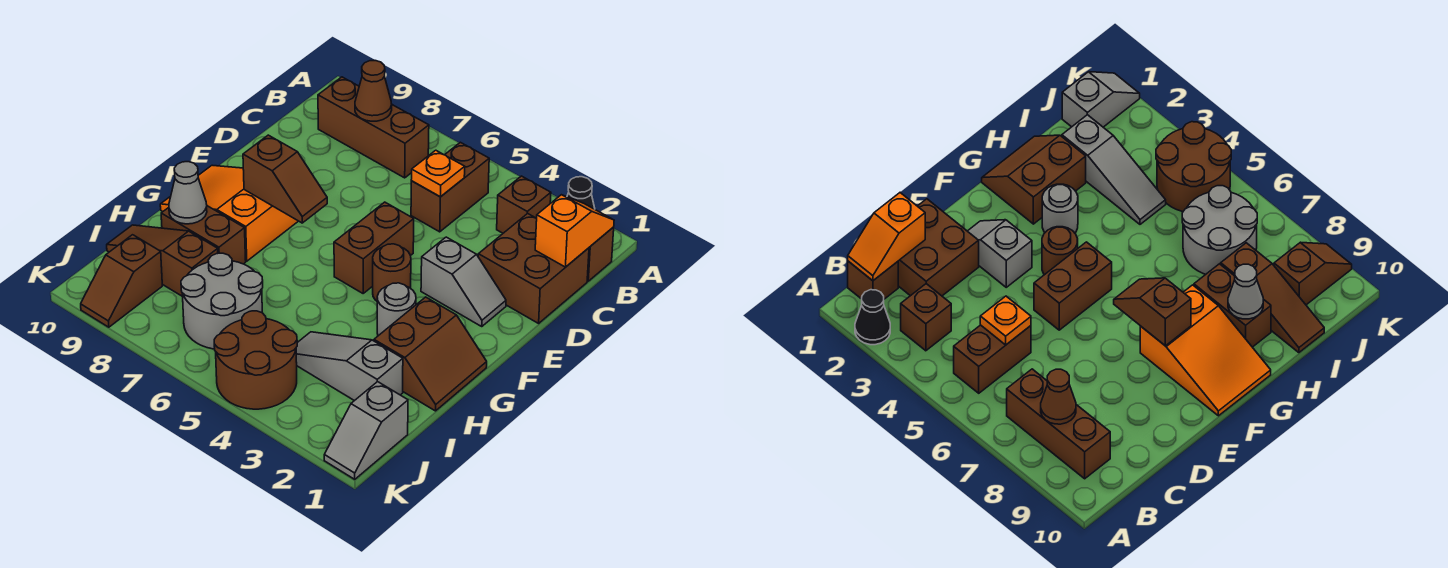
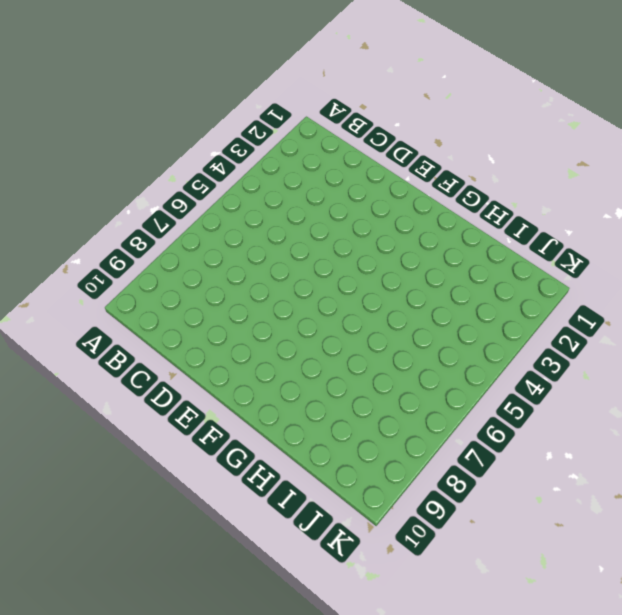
none -> black 1x1 cone [567,177,595,209]
none -> brown 1x1 brick [587,227,614,281]
none -> brown 1x1 brick [497,176,551,233]

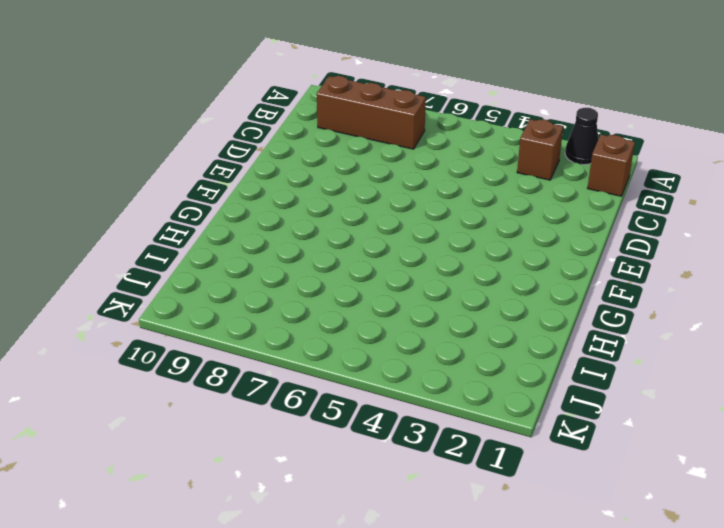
none -> brown 1x2 brick [411,142,489,232]
none -> brown 2x2 brick [478,213,589,323]
none -> grey 1x2 slope [421,237,506,326]

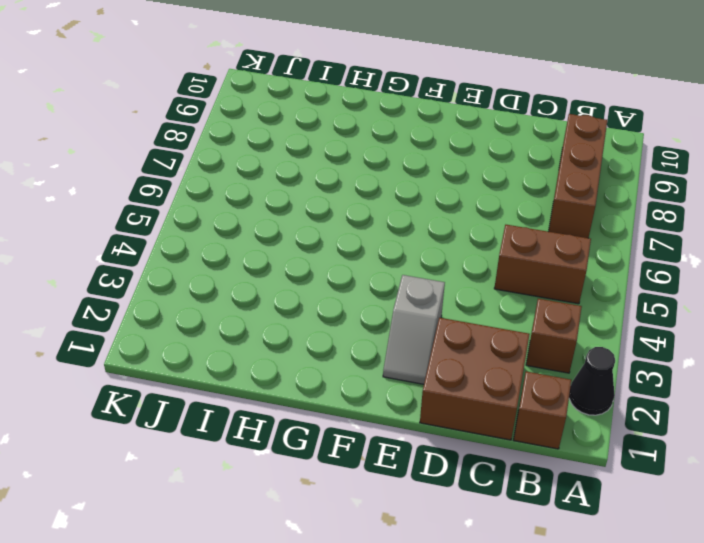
none -> brown 1x2 brick [334,202,414,293]
none -> brown 1x1 round brick [373,244,411,301]
none -> orange 2x3 slope [160,165,298,261]

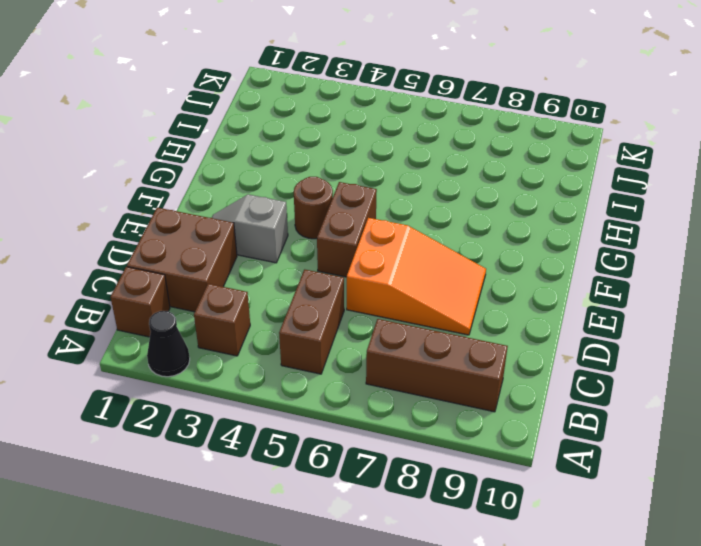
orange 2x3 slope [347,218,486,335] -> orange 2x3 slope moved to [160,165,298,261]
none -> brown 2x2 slope [374,297,487,411]
none -> grey 1x1 round brick [377,283,416,336]
none -> brown 1x2 brick [161,206,246,264]

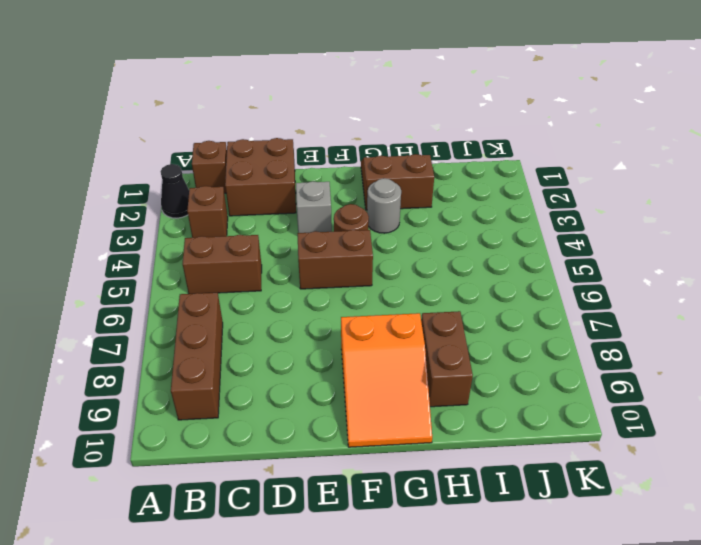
none -> grey 1x3 slope [296,332,403,401]
none -> grey 2x2 round brick [181,253,263,349]
none -> brown 1x3 slope [107,225,218,297]

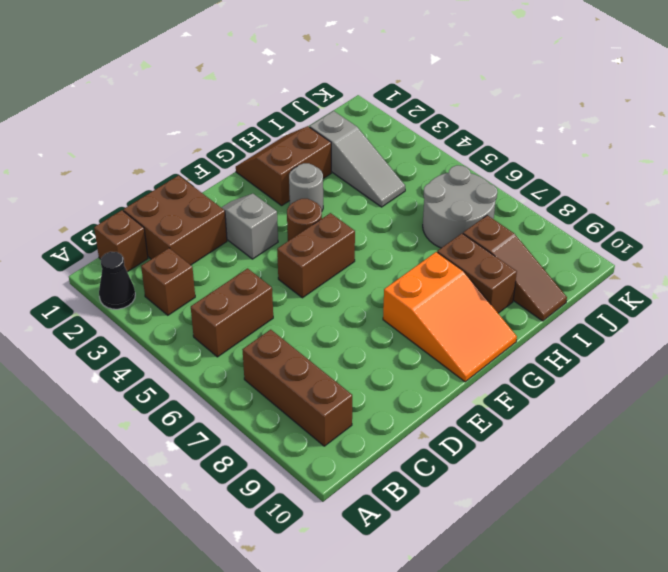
none -> grey 1x2 slope [324,382,408,479]
none -> brown 2x2 round brick [214,311,297,409]
none -> brown 1x2 slope [81,235,162,327]

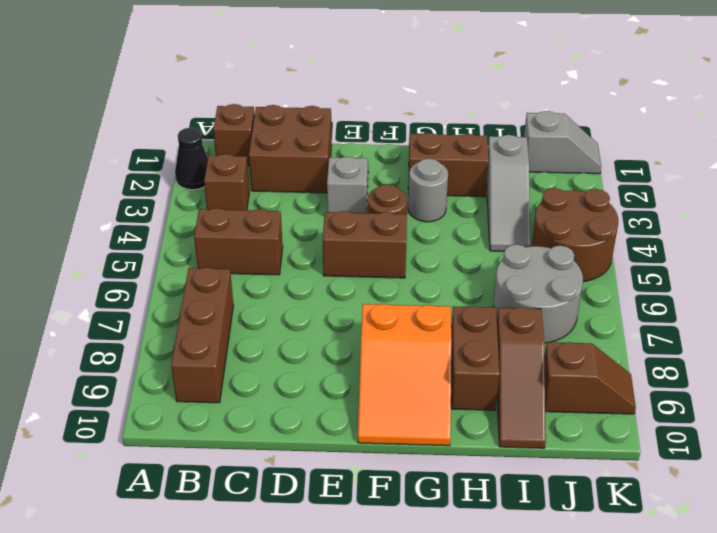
none -> orange 1x2 slope [535,195,614,267]
none -> brown 1x1 cone [355,61,392,121]
none -> orange 1x1 plate [411,150,465,197]

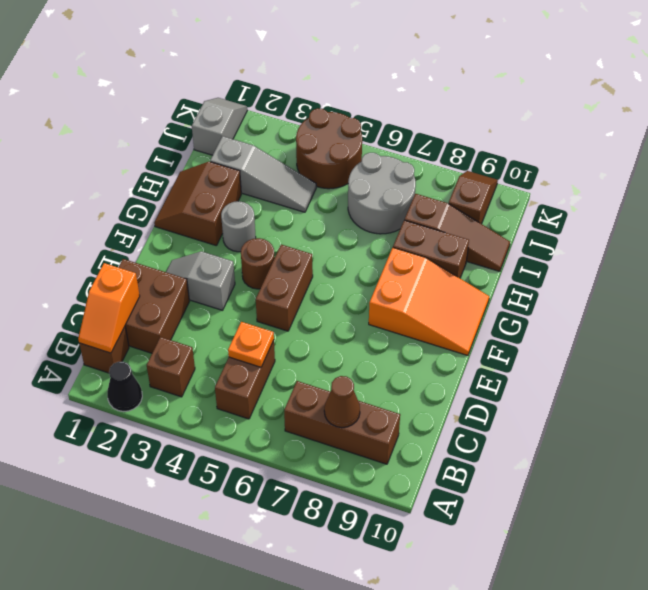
none -> brown 1x2 slope [243,135,327,223]
none -> grey 1x1 cone [169,162,207,224]

